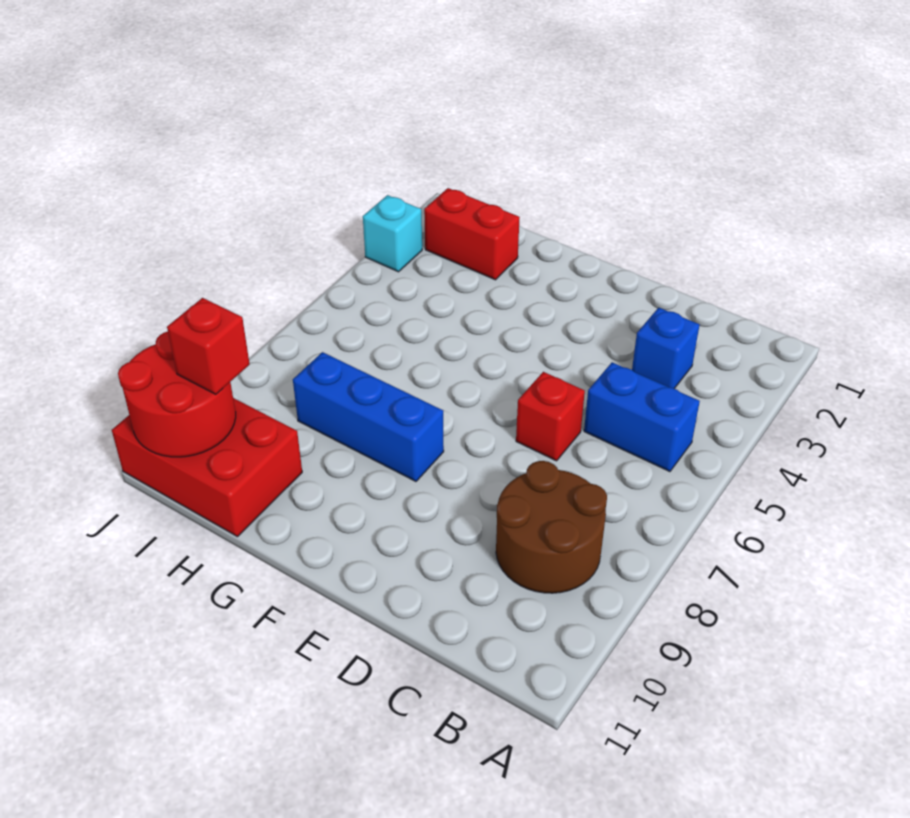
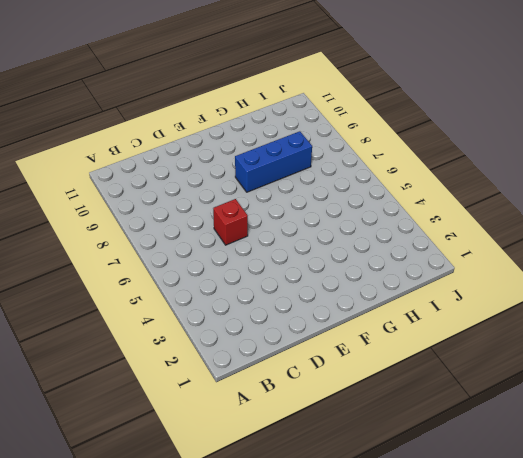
none -> blue 1x2 brick [584,362,700,472]
none -> brown 2x2 round brick [496,461,607,593]

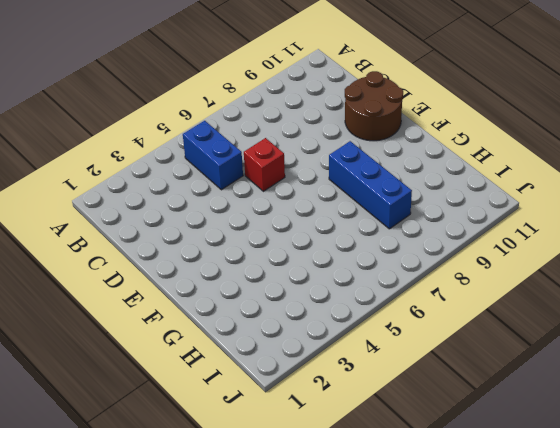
brown 2x2 round brick [345,71,403,141] -> brown 2x2 round brick moved to [496,461,607,593]
none -> blue 1x1 brick [632,308,699,389]
none -> red 1x2 brick [424,188,520,280]

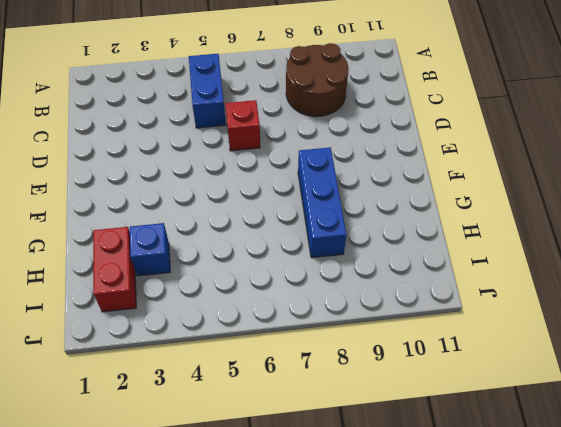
blue 1x1 brick [130,223,170,276] -> blue 1x1 brick moved to [632,308,699,389]
none -> red 2x3 brick [112,398,302,537]
none -> cyan 1x1 brick [363,195,422,272]

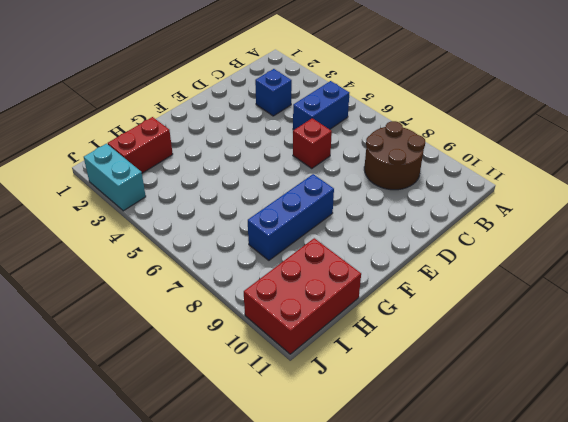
cyan 1x2 brick [84,144,146,211] -> cyan 1x1 brick [363,195,422,272]
none -> red 2x2 round brick [118,331,236,457]
none -> red 1x1 brick [167,298,250,394]

